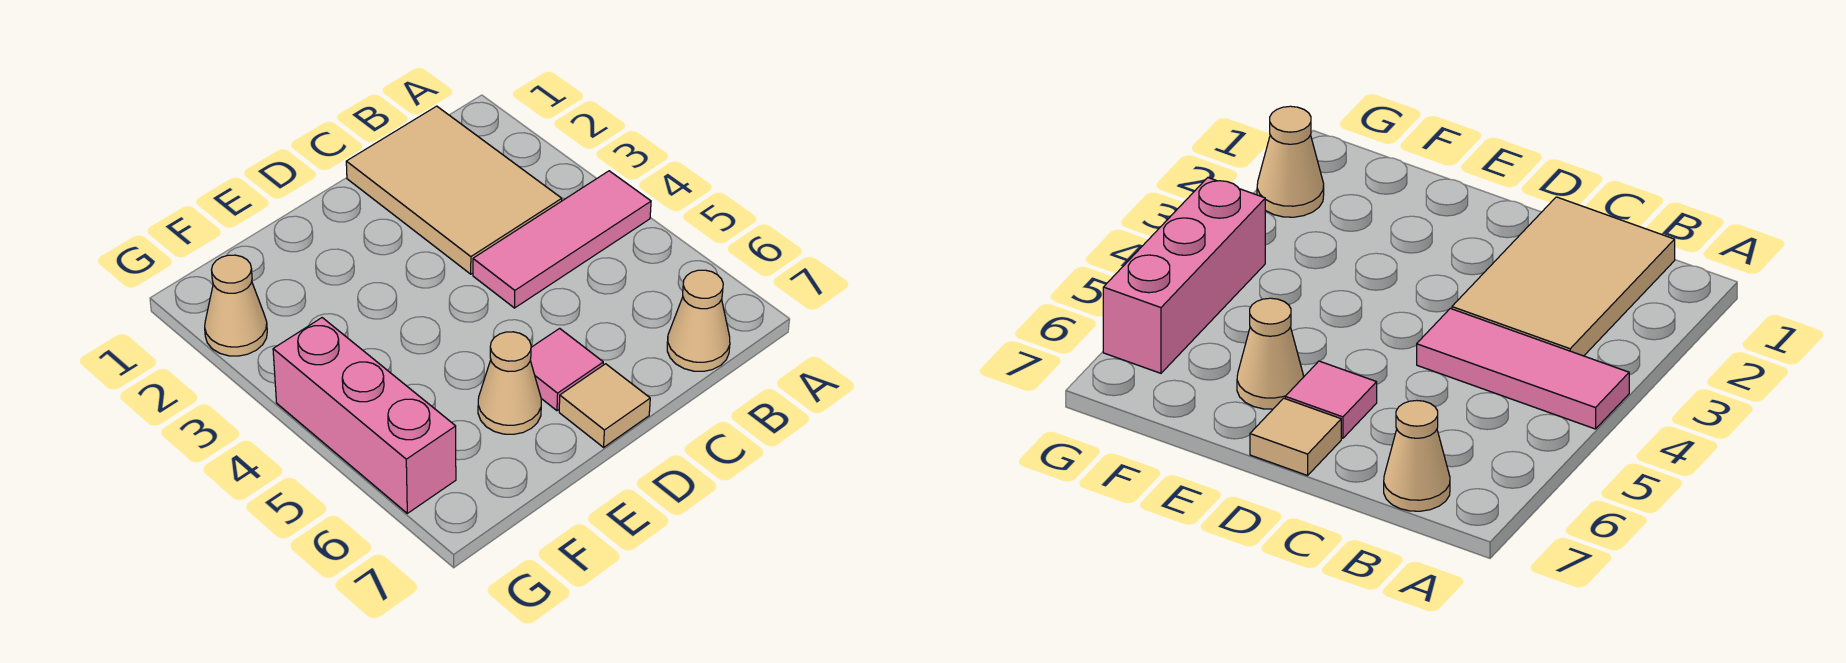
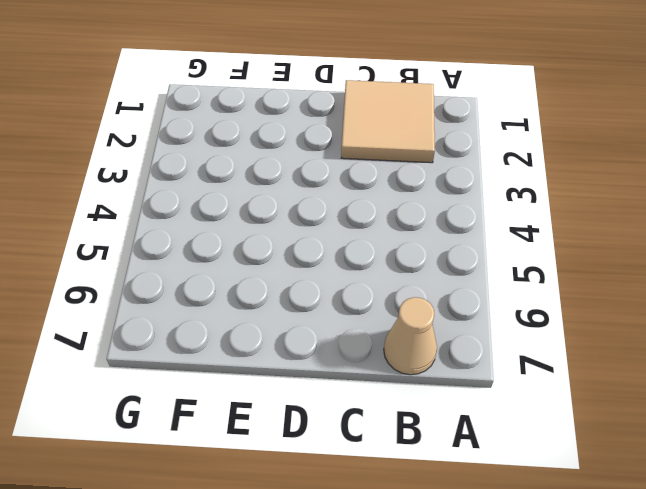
tan 2x2 tile [341,80,435,163] -> tan 2x3 tile [346,106,562,274]
none -> pink 1x3 tile [473,171,651,308]
none -> pink 1x1 tile [530,328,603,411]

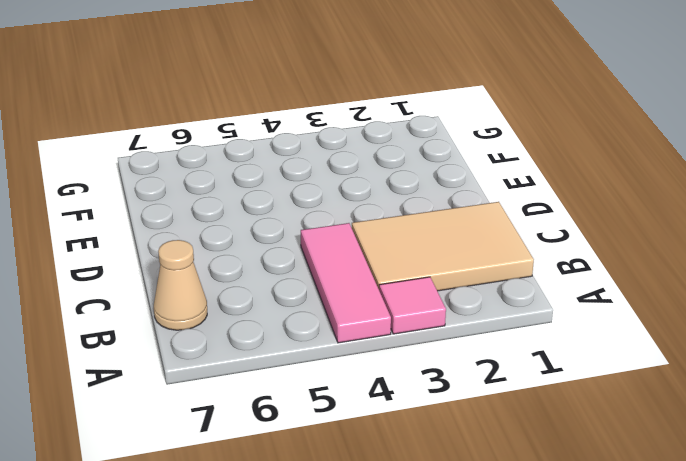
pink 1x1 tile [379,277,446,334] -> pink 1x1 tile moved to [530,328,603,411]
none -> tan 1x1 tile [559,364,650,447]
none -> tan 1x1 cone [478,332,541,434]

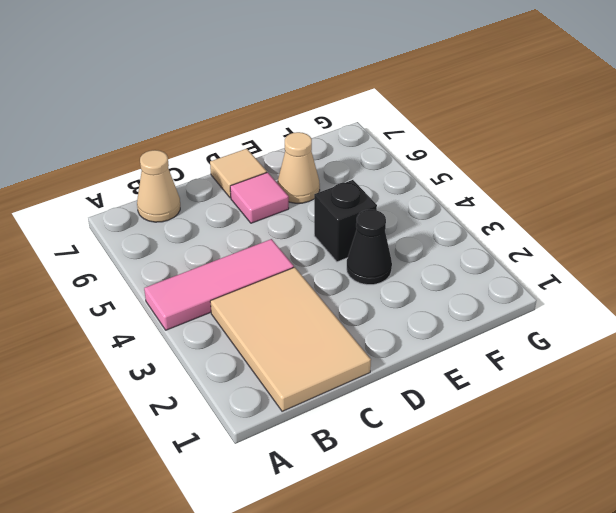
black 1x1 cone [347,210,392,285] -> none
black 1x1 brick [314,180,377,262] -> none
none -> tan 1x1 cone [205,255,267,356]
none -> pink 1x3 brick [273,318,456,513]

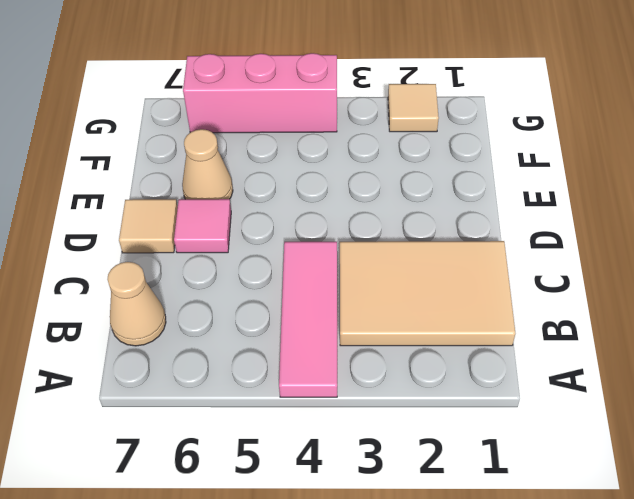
tan 1x1 tile [388,84,439,132] -> tan 1x1 cone [205,255,267,356]

